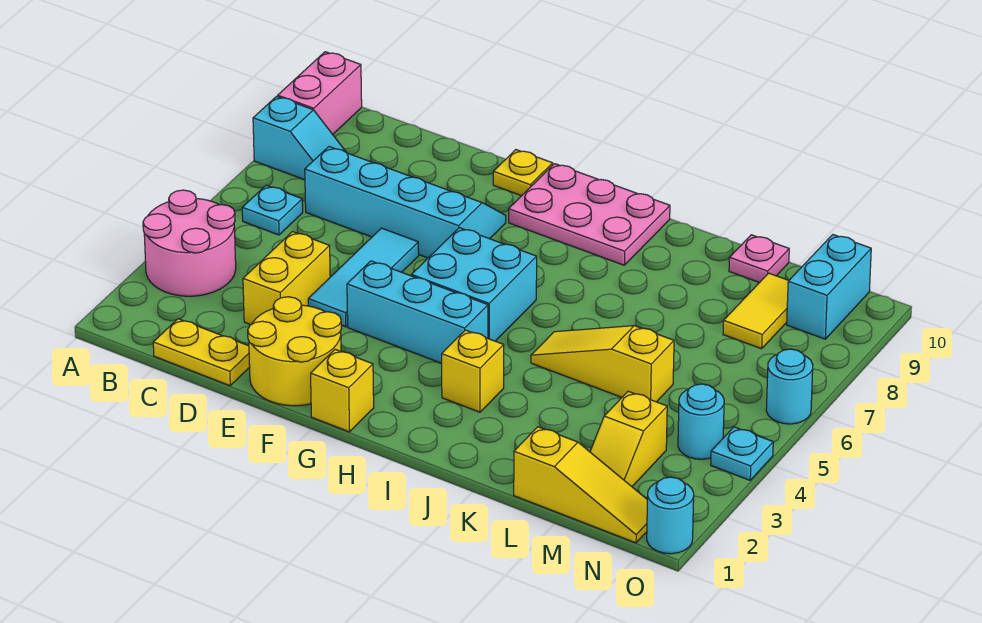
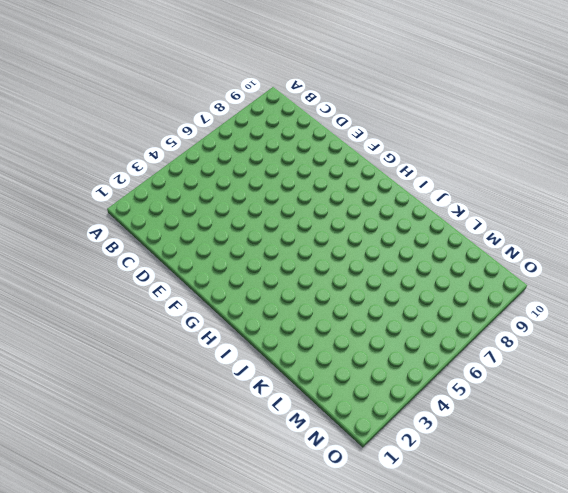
none -> pink 2x2 round brick [143,190,236,296]
none -> cyan 1x2 slope [253,96,346,180]
none -> pink 1x2 brick [278,52,362,134]

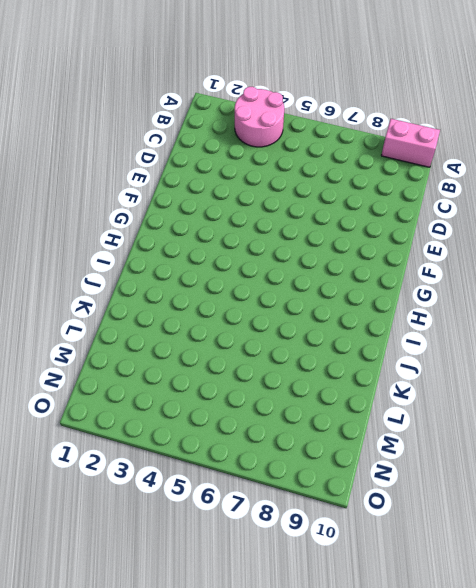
none -> cyan 1x2 slope [253,96,346,180]
none -> cyan 1x1 plate [242,185,303,235]
none -> yellow 1x2 plate [153,319,250,386]

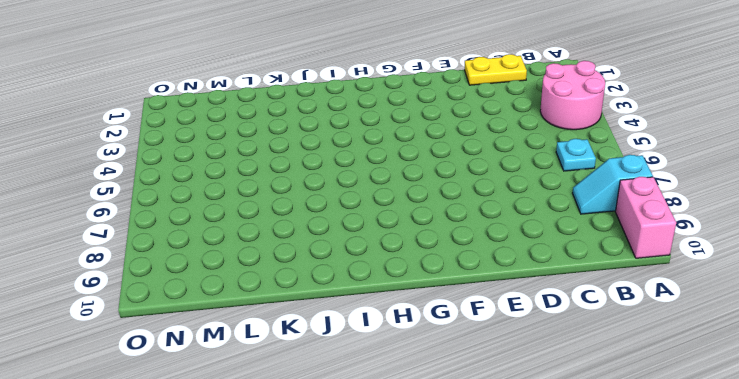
none -> cyan 2x4 slope [305,147,506,258]
none -> yellow 1x2 brick [243,232,330,325]
none -> yellow 2x2 round brick [248,297,341,406]

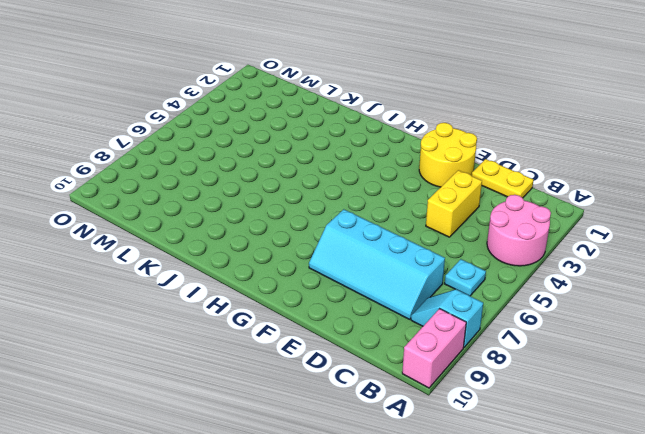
none -> cyan 1x3 tile [308,228,419,327]
none -> cyan 1x3 brick [347,261,488,363]
none -> yellow 1x1 plate [493,150,553,196]

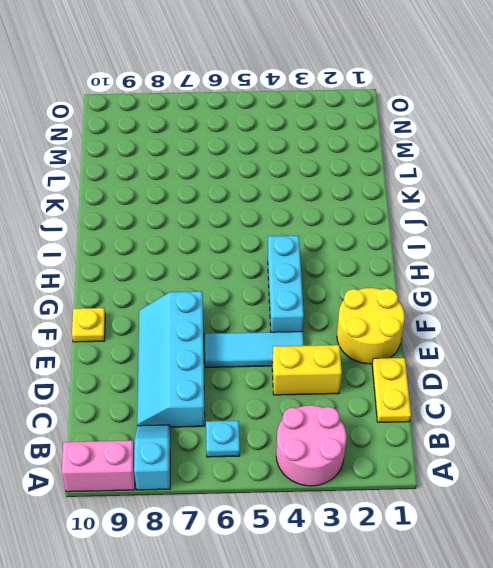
none -> yellow 1x1 brick [311,350,374,432]
none -> cyan 2x2 brick [411,228,537,341]
none -> pink 2x3 plate [509,164,670,265]

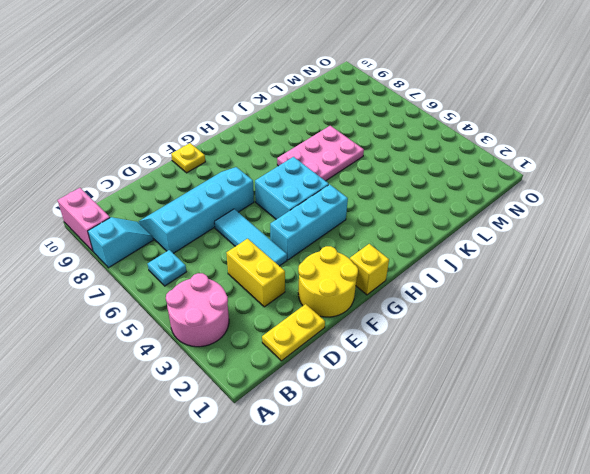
pink 2x3 plate [277,126,364,181] -> pink 2x3 plate moved to [509,164,670,265]
none -> yellow 1x1 brick [442,330,504,412]
none -> yellow 1x3 slope [531,326,674,402]
none -> yellow 1x3 slope [514,427,647,543]

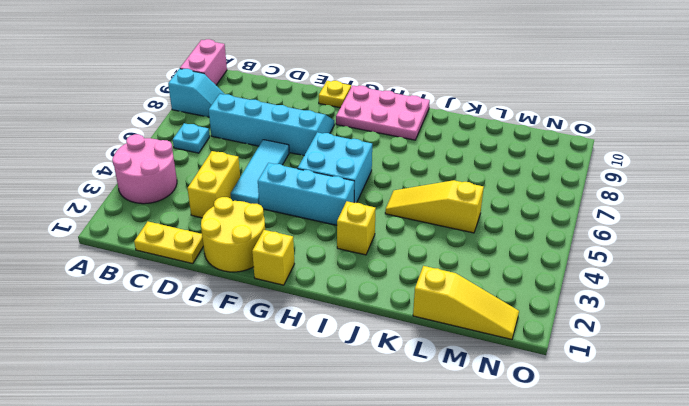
none -> pink 1x1 plate [729,235,789,283]
none -> yellow 1x2 slope [590,391,667,486]
none -> yellow 1x2 tile [723,273,789,349]

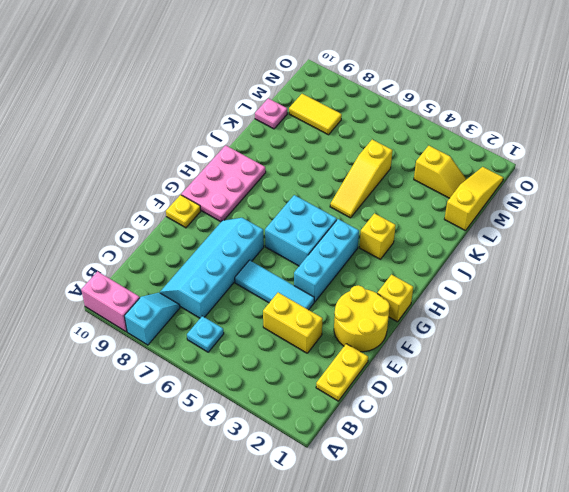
none -> pink 2x2 round brick [143,190,236,296]
none -> cyan 1x1 round brick [678,384,724,459]
none -> cyan 1x2 brick [787,235,871,339]

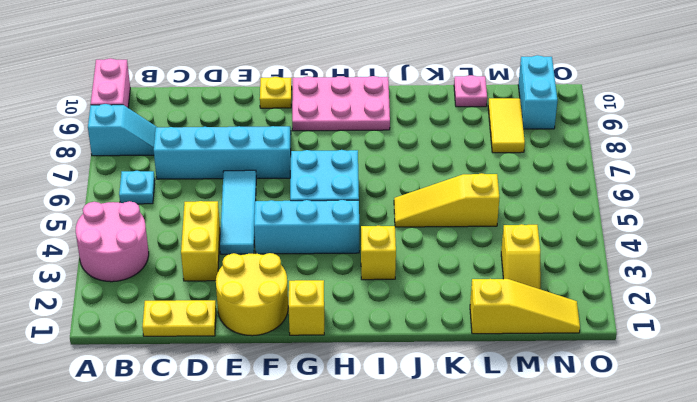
none -> cyan 1x1 round brick [678,384,724,459]
none -> cyan 1x1 round brick [647,477,694,554]
none -> cyan 1x1 plate [711,427,773,480]

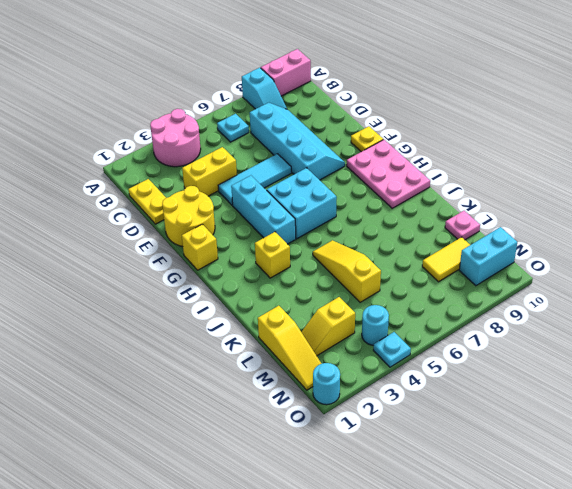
none -> cyan 1x1 round brick [766,349,813,424]

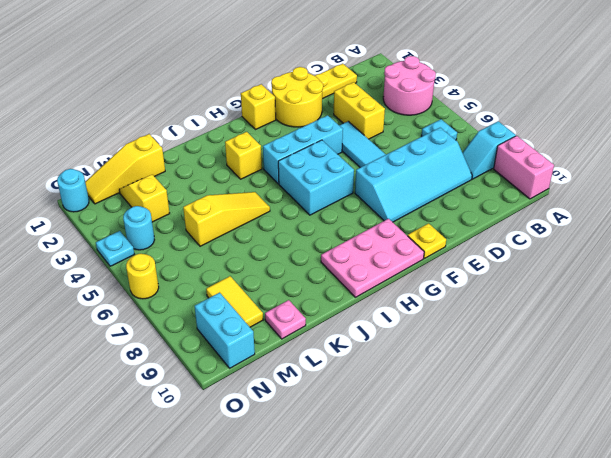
yellow 1x1 round brick [126,254,159,299] -> cyan 1x1 round brick [766,349,813,424]

